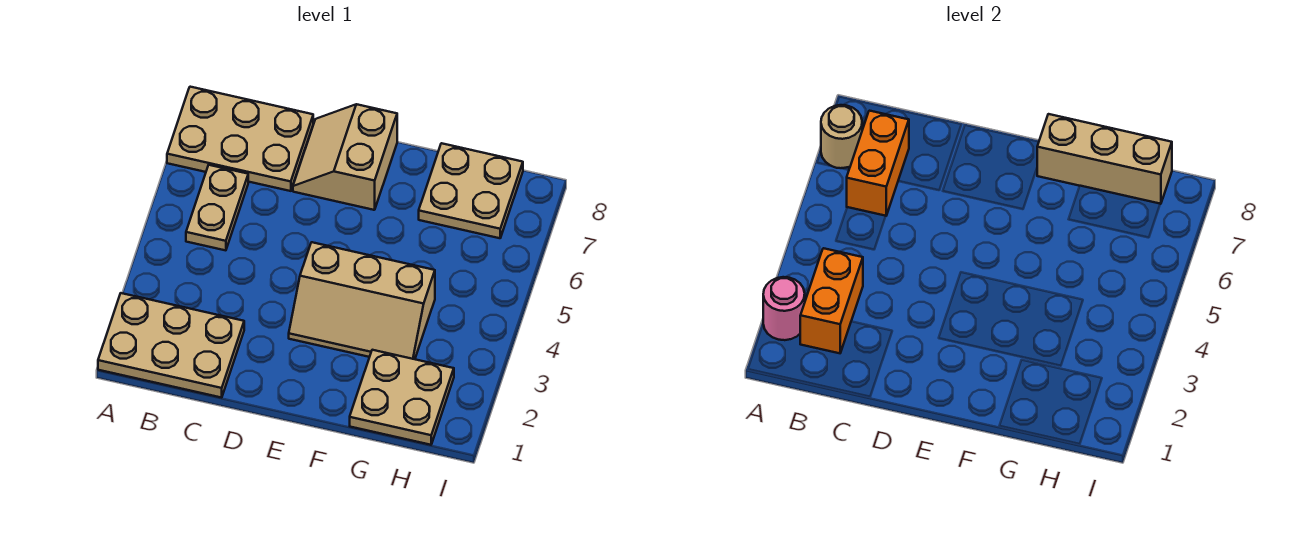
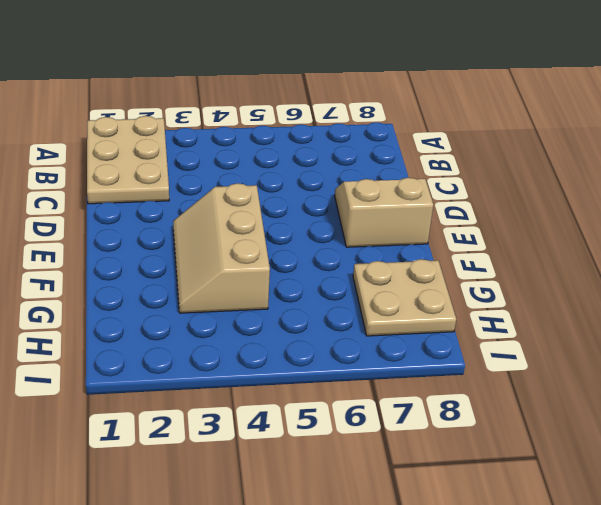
none -> tan 2x3 plate [167,87,313,191]
none -> tan 1x2 plate [186,165,248,250]
none -> tan 2x2 plate [350,350,454,445]

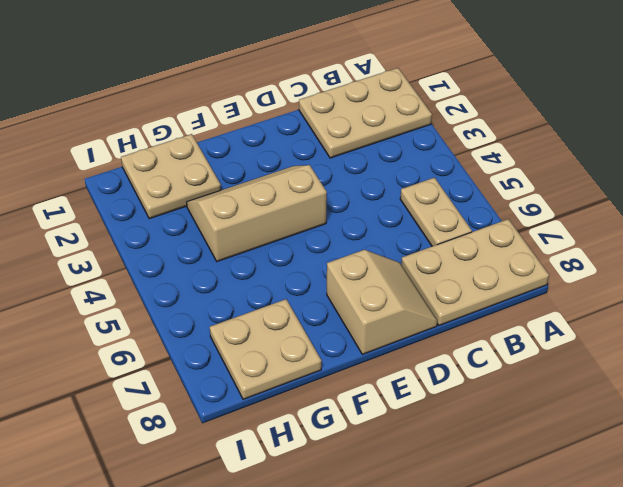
none -> pink 1x1 round brick [763,277,805,340]
none -> tan 1x1 round brick [821,105,862,168]
none -> orange 1x2 brick [800,248,863,353]

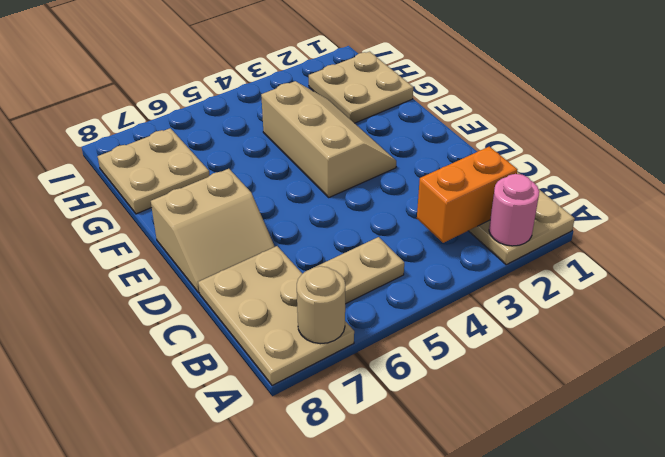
none -> orange 1x2 brick [847,111,909,216]
none -> tan 1x3 brick [1037,114,1172,204]

